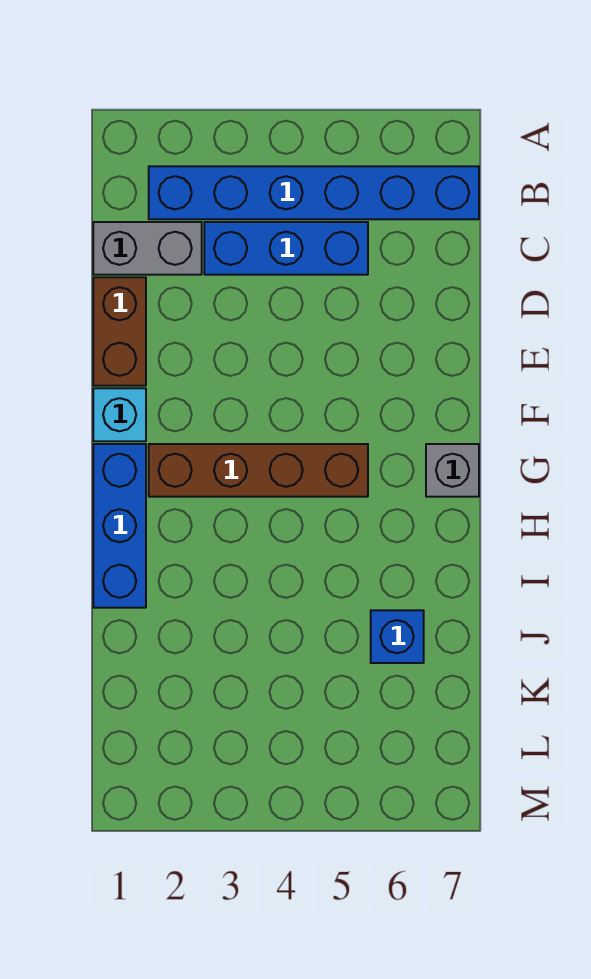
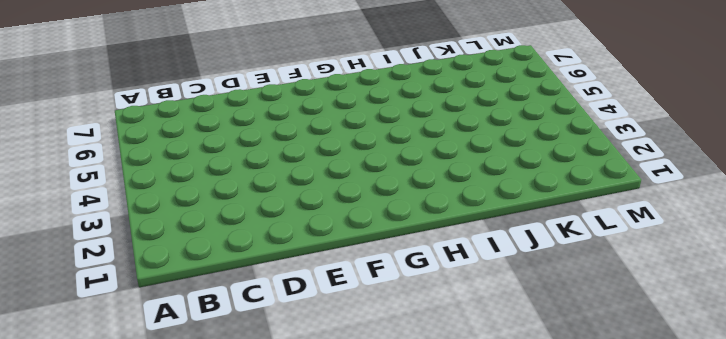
none -> blue 1x6 brick [149,166,479,219]
none -> grey 1x2 brick [93,222,202,275]

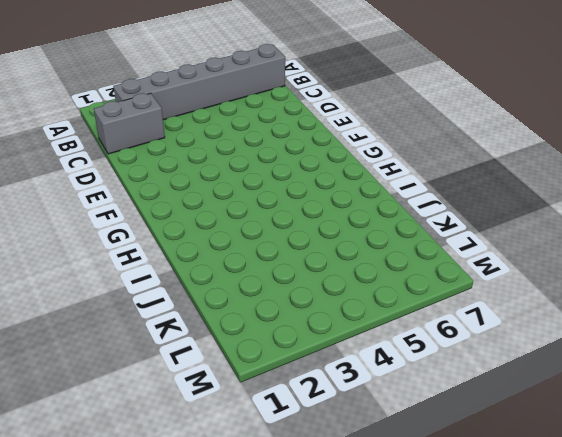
grey 1x6 brick [113,44,285,120] -> blue 1x6 brick [149,166,479,219]
none -> blue 1x3 brick [204,222,368,275]
none -> brown 1x2 brick [93,277,146,386]

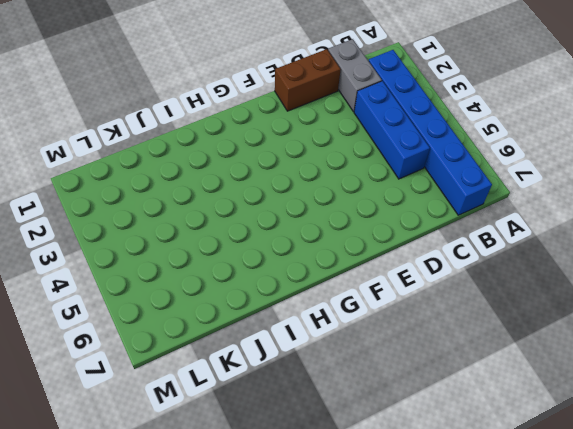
none -> cyan 1x1 brick [93,388,146,441]
none -> blue 1x3 brick [93,444,146,608]

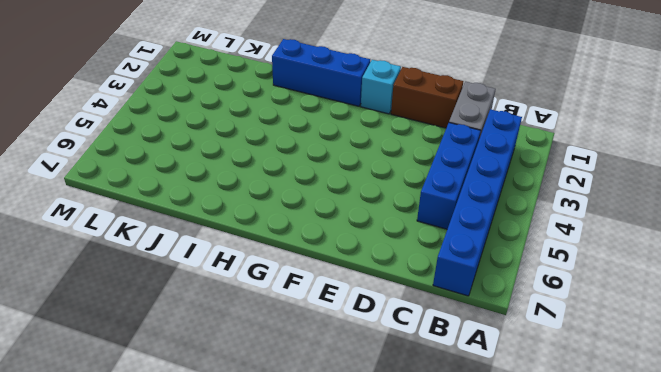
none -> brown 1x4 brick [149,444,368,497]
none -> grey 1x1 brick [426,444,479,497]

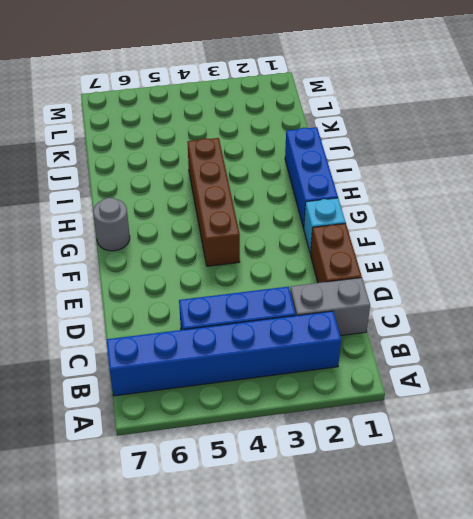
brown 1x4 brick [187,138,240,266] -> brown 1x4 brick turned to [149,444,368,497]
grey 1x1 round brick [93,198,130,251] -> grey 1x1 brick [426,444,479,497]
none -> blue 1x1 brick [371,610,424,663]

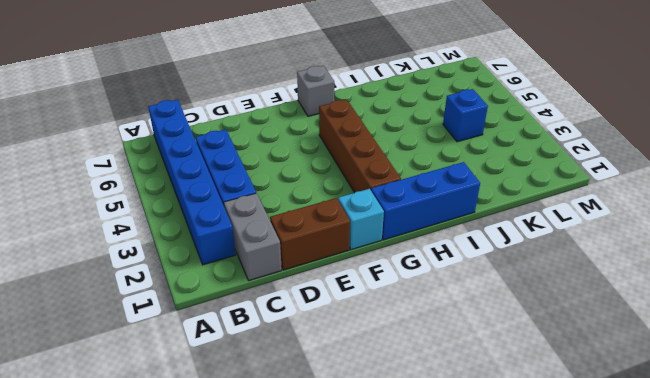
blue 1x1 brick [443,89,488,142] -> blue 1x1 brick moved to [371,610,424,663]

